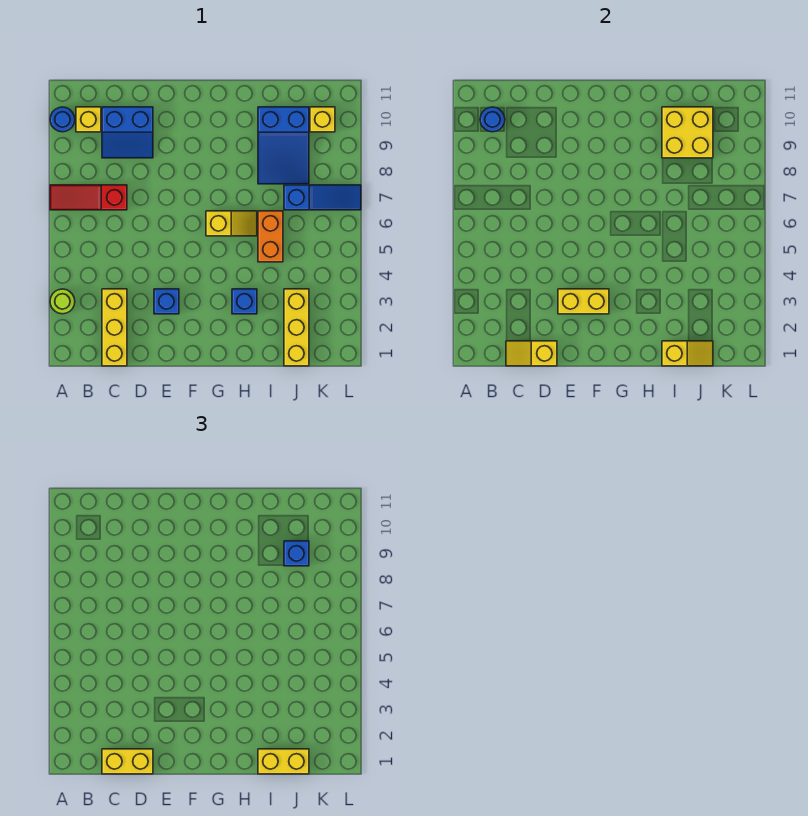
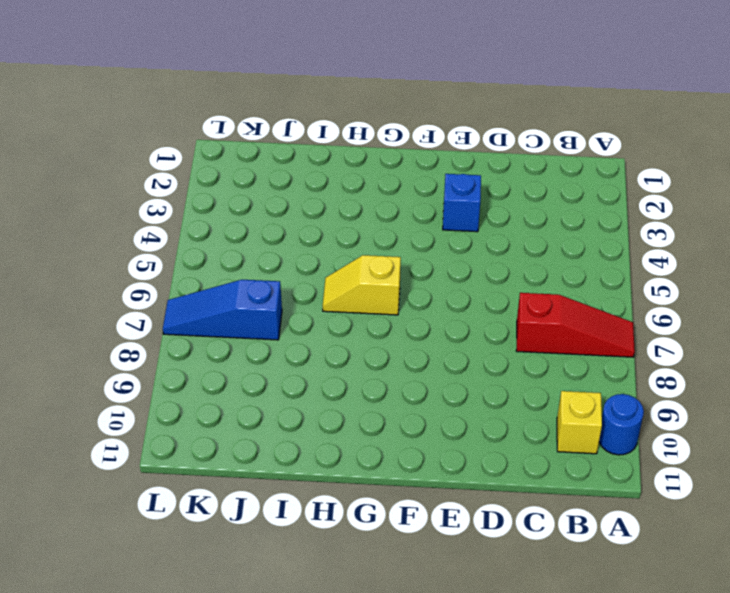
none -> lime 1x1 round brick [50,289,75,314]
none -> yellow 1x3 brick [102,289,127,366]
none -> blue 2x2 slope [102,107,153,158]

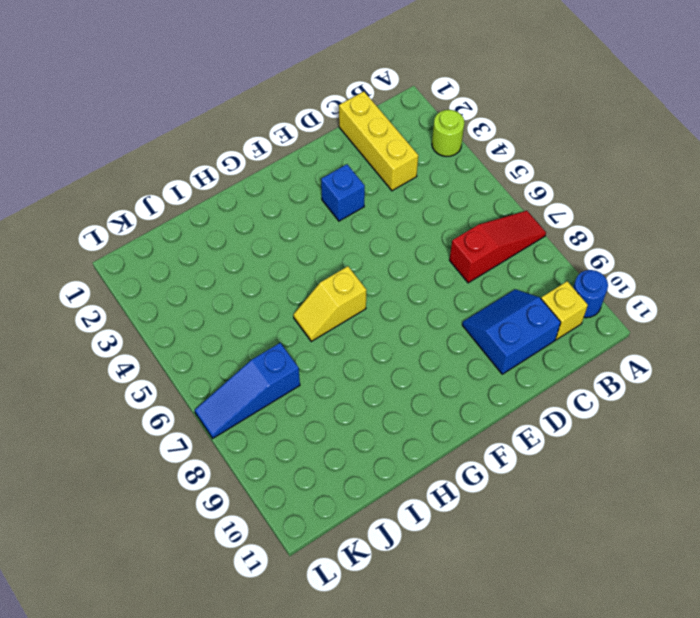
none -> blue 1x1 brick [232,289,257,314]
none -> orange 1x2 brick [258,211,283,262]
none -> blue 2x3 slope [258,107,309,184]

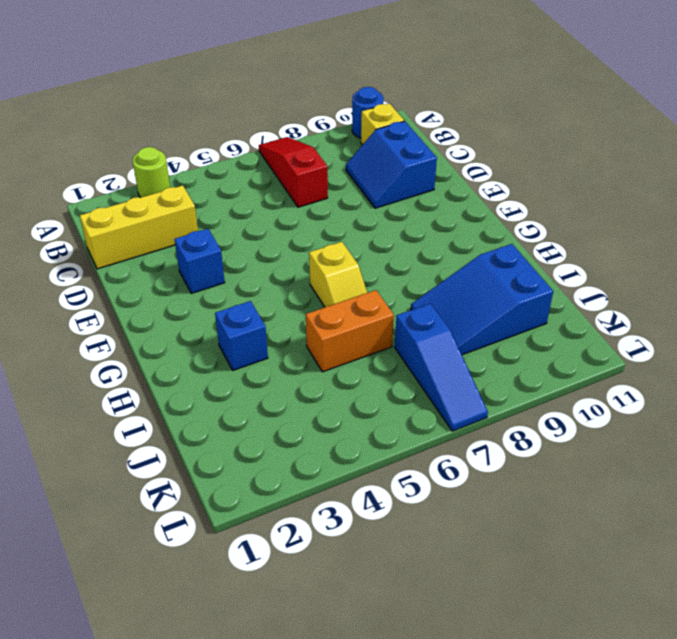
none -> yellow 1x3 brick [284,289,309,366]
none -> yellow 1x1 brick [310,107,335,132]
none -> blue 1x1 round brick [480,107,505,132]

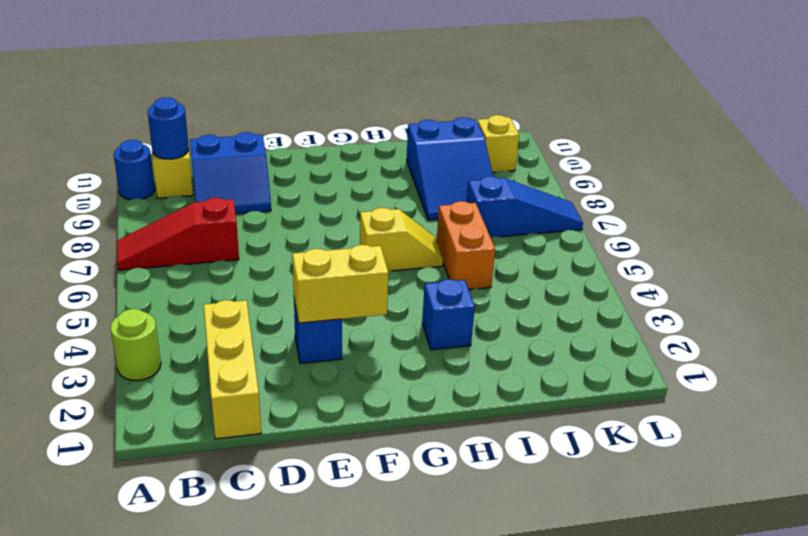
none -> yellow 1x3 brick [284,289,309,366]
none -> yellow 1x2 slope [506,341,557,366]
none -> yellow 1x2 slope [662,341,713,366]

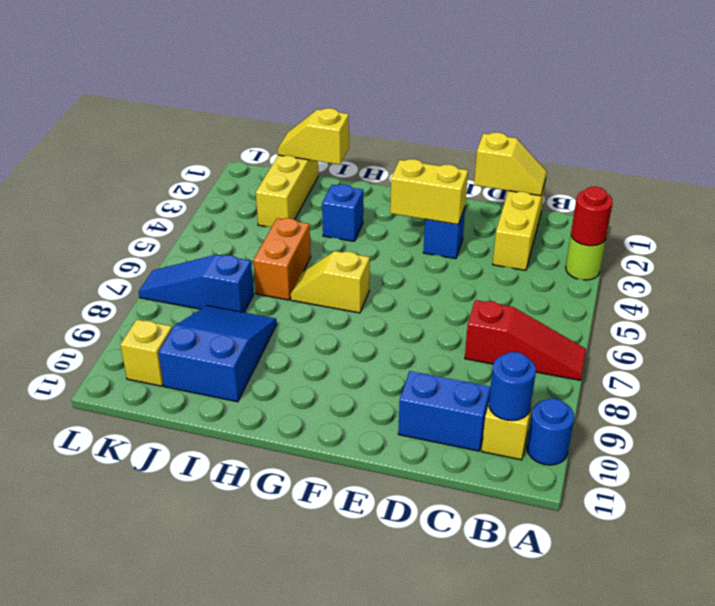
red 1x1 round brick [571,187,613,246] -> none
none -> yellow 2x2 brick [662,107,713,158]
none -> yellow 1x2 brick [102,749,153,774]
none -> yellow 1x2 brick [258,749,309,774]

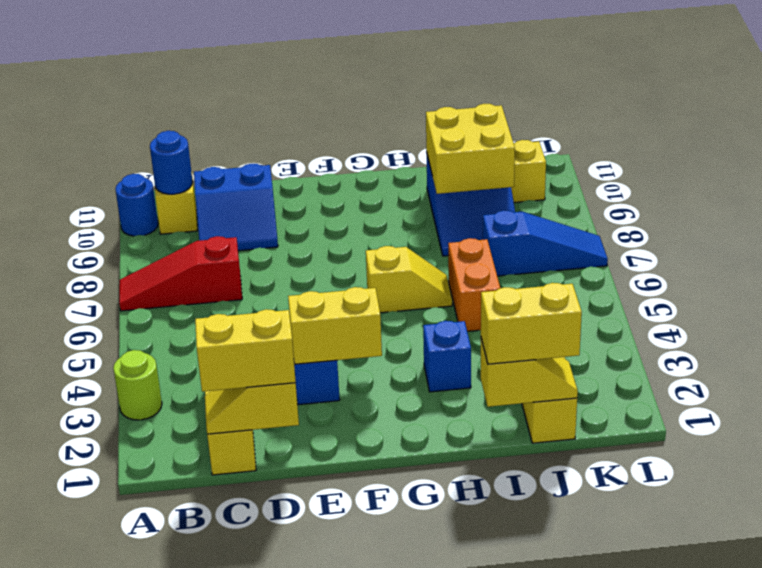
none -> blue 1x1 brick [284,541,309,566]

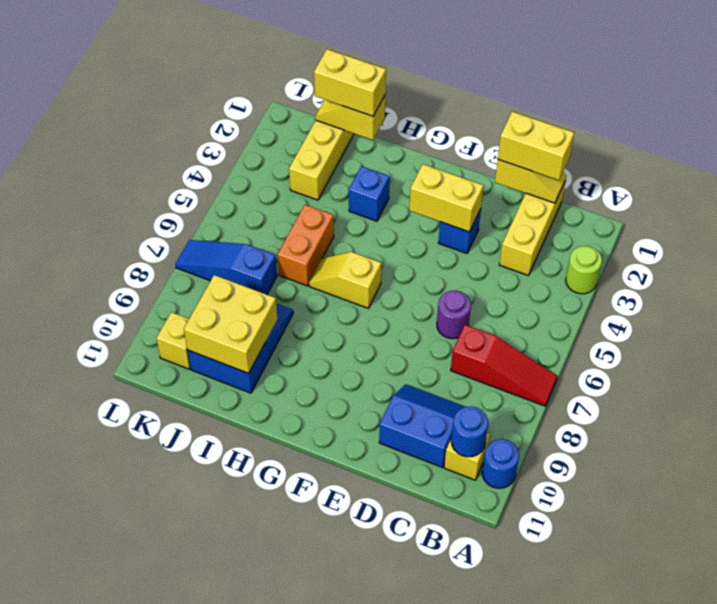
purple 1x1 round brick [437,290,471,339] -> none
none -> blue 1x1 brick [284,541,309,566]

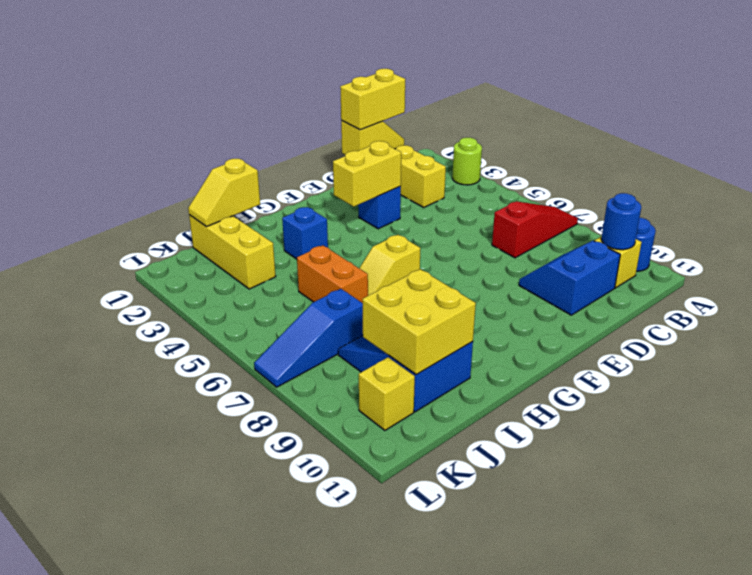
none -> yellow 1x2 brick [258,749,309,774]
none -> blue 1x1 brick [284,541,309,566]

